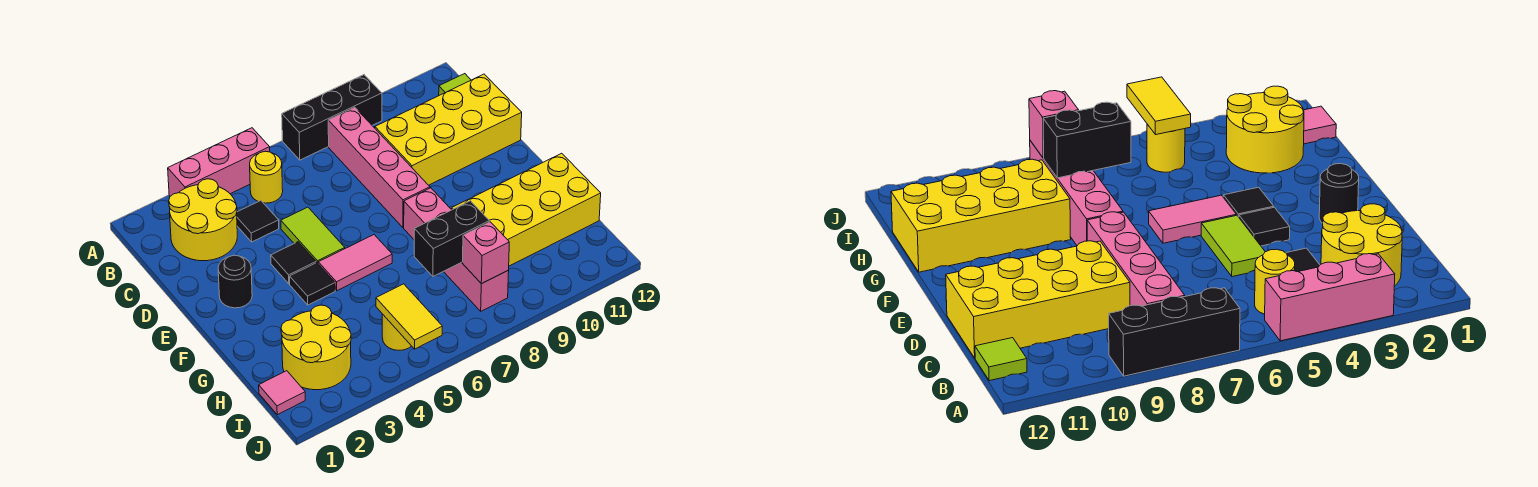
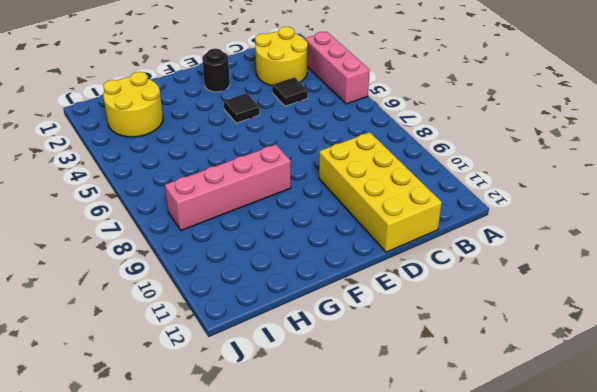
none -> black 1x3 brick [282,75,382,160]
none -> yellow 1x1 round brick [250,151,283,203]
none -> pink 1x4 brick [328,107,430,227]

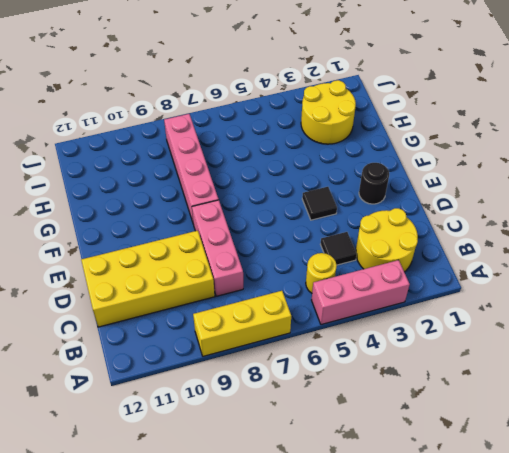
yellow 1x3 brick [193,291,291,356] -> black 1x3 brick [282,75,382,160]
pink 1x3 brick [192,200,243,296] -> pink 1x4 brick [328,107,430,227]
none -> lime 1x1 tile [439,74,471,95]
none -> lime 1x2 tile [281,207,345,263]
none -> black 1x1 tile [290,263,335,305]

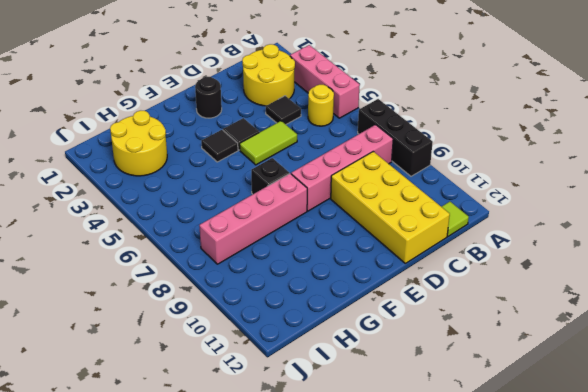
black 1x1 brick [251,158,289,194] -> none
none -> pink 1x2 tile [318,235,392,291]
none -> yellow 2x4 brick [452,153,601,266]
none -> pink 1x1 tile [259,371,305,415]

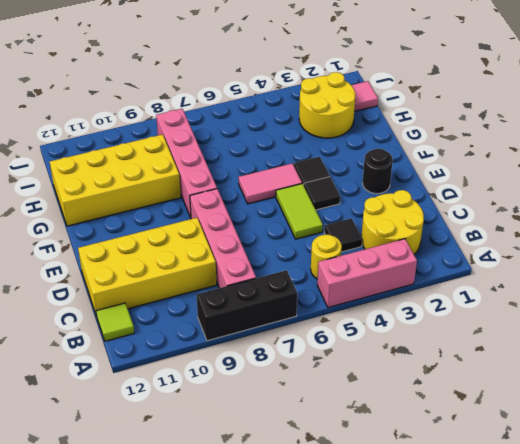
none -> yellow 1x1 round brick [382,314,411,350]
none -> black 1x2 brick [414,201,489,276]
none -> yellow 1x2 tile [376,284,442,349]

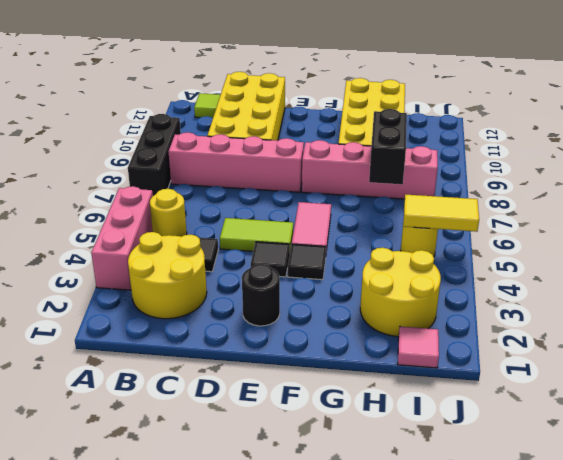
none -> pink 1x1 brick [463,222,509,284]

